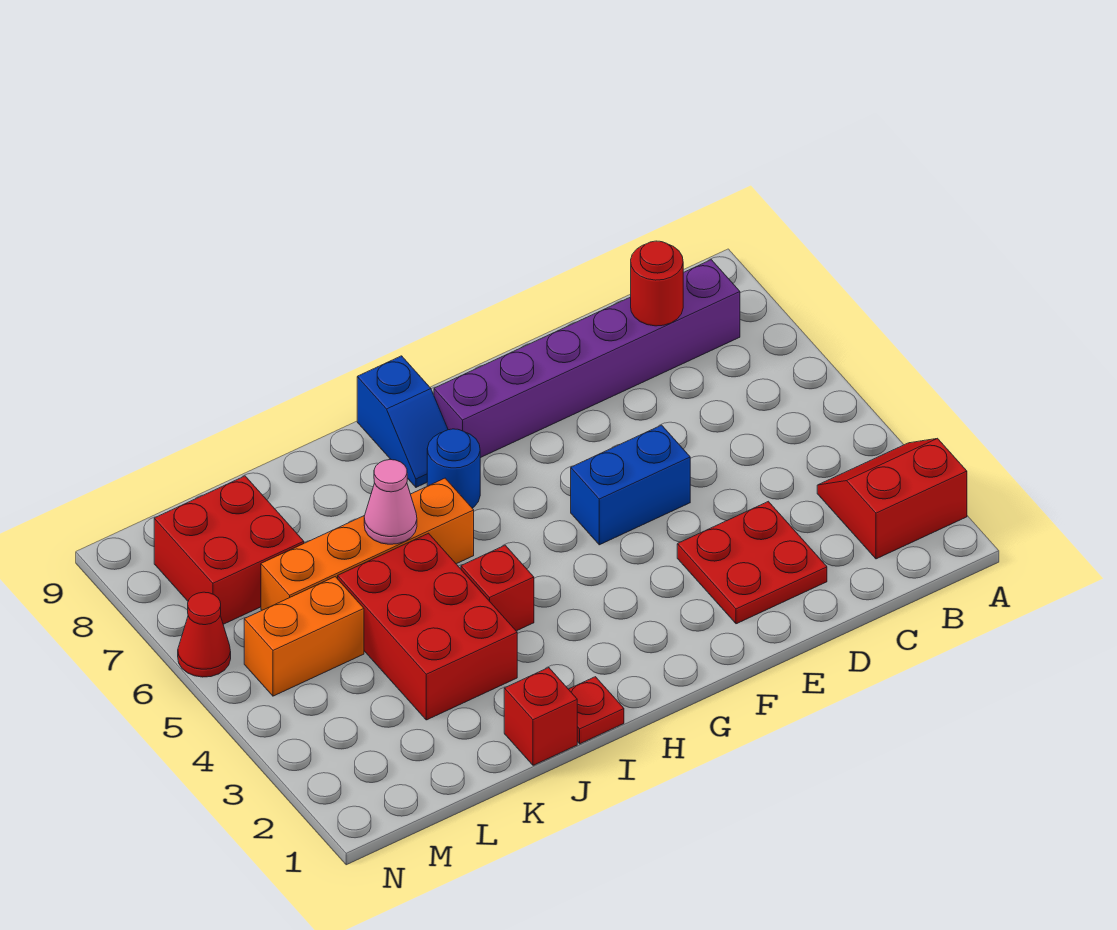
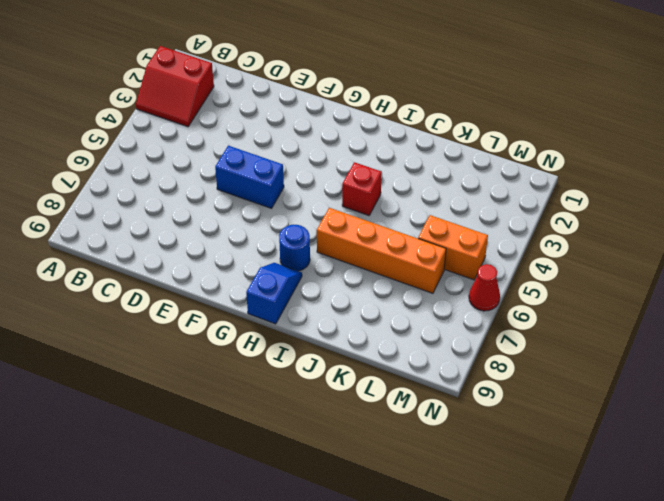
none -> purple 1x6 brick [434,260,740,458]
none -> red 2x2 plate [677,501,827,624]
none -> red 1x1 plate [569,677,624,744]

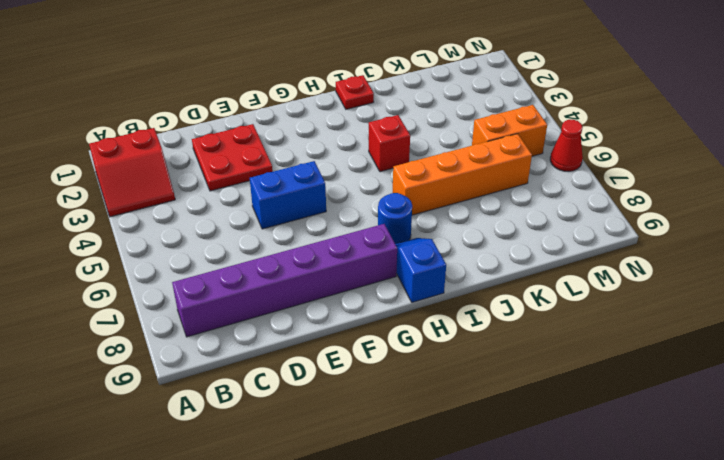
none -> red 1x1 brick [504,668,577,765]
none -> red 2x3 brick [338,533,517,720]
none -> red 2x2 brick [154,476,304,624]

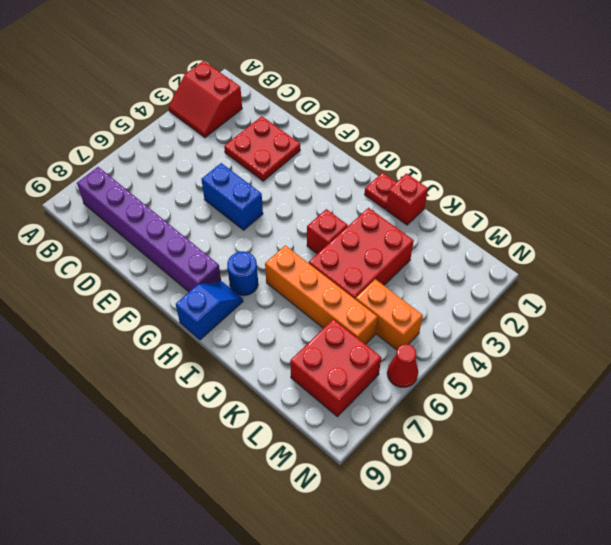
none -> red 1x1 round brick [631,241,683,326]
none -> pink 1x1 cone [364,460,417,544]

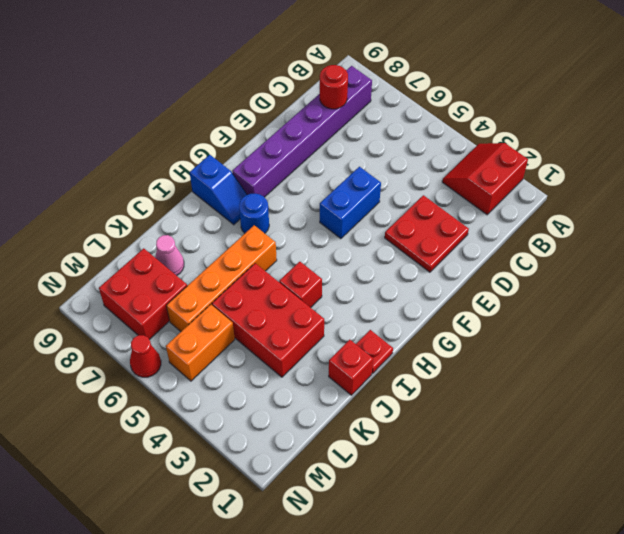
pink 1x1 cone [155,235,184,276] -> pink 1x1 cone moved to [364,460,417,544]

